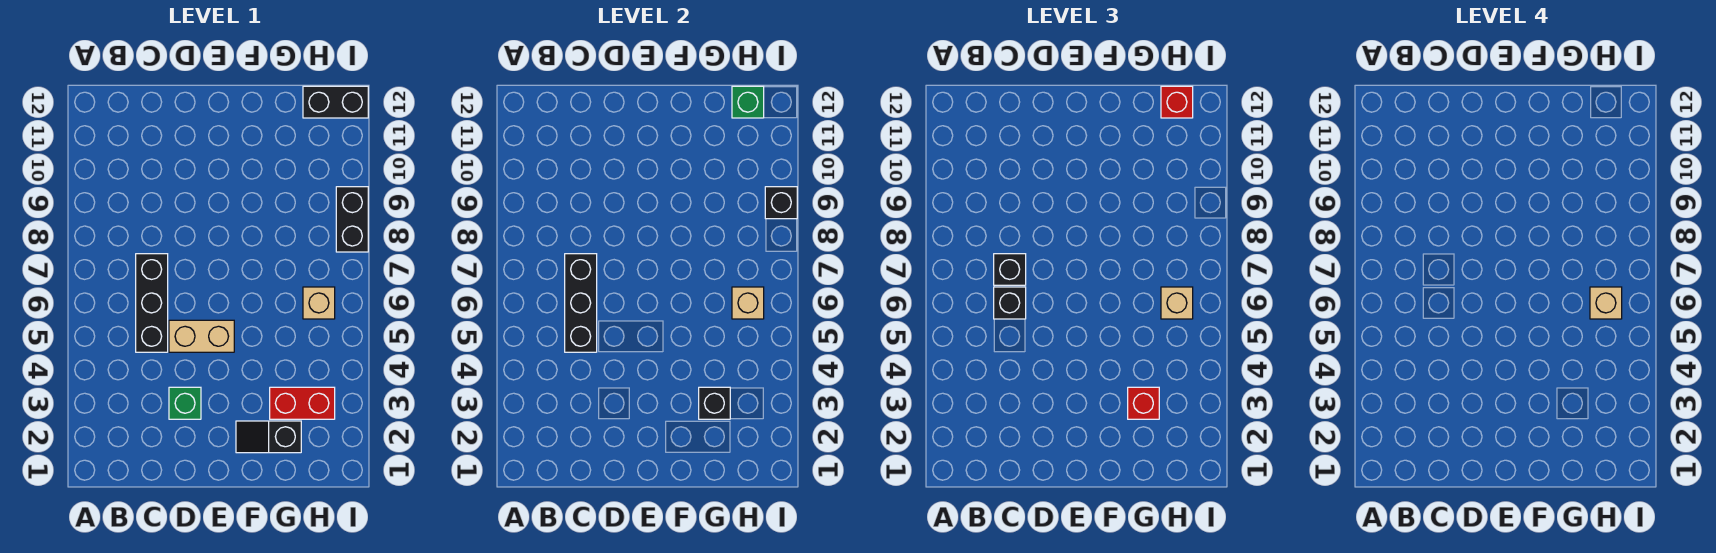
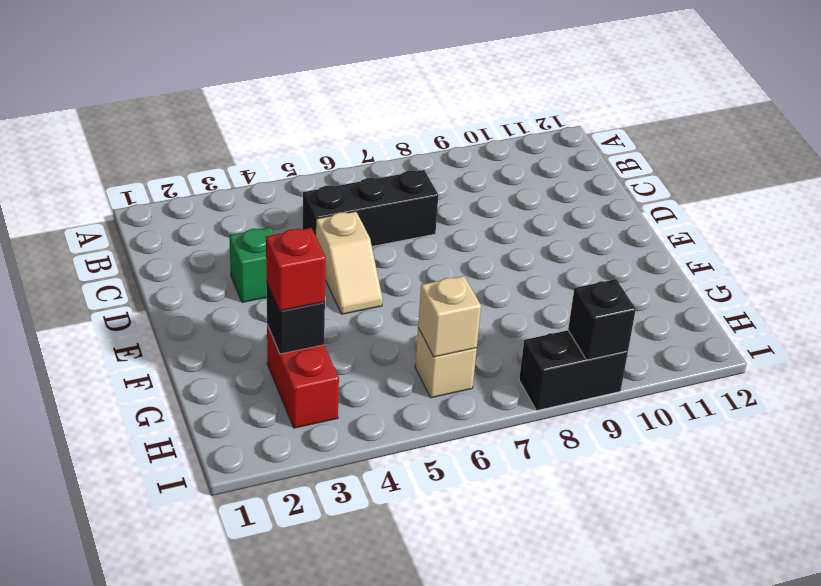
tan 1x2 slope [316,211,383,314] -> tan 1x2 brick [169,320,234,352]
none -> black 1x2 slope [236,421,301,453]
none -> black 1x2 brick [303,86,368,118]
none -> black 1x3 brick [565,254,597,352]

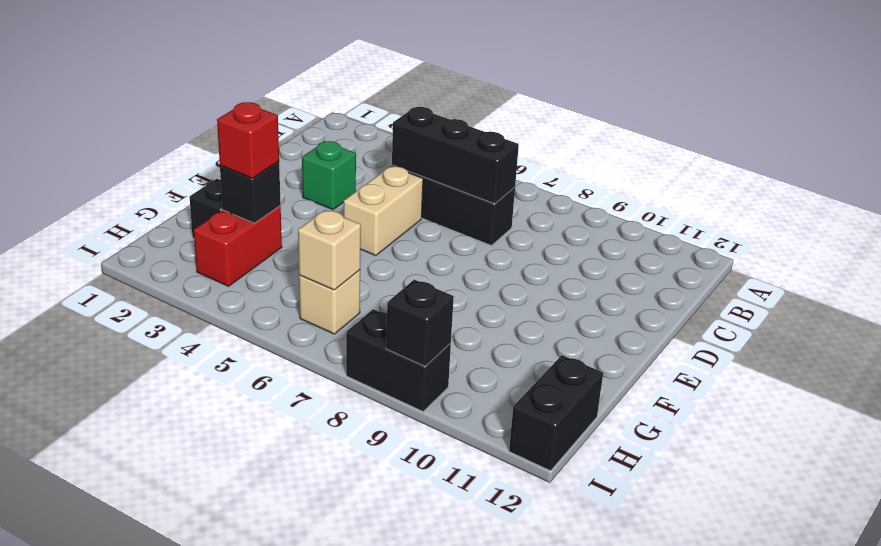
none -> green 1x1 brick [732,86,764,118]
none -> black 1x1 brick [994,287,1026,319]
none -> black 1x1 brick [994,254,1026,285]

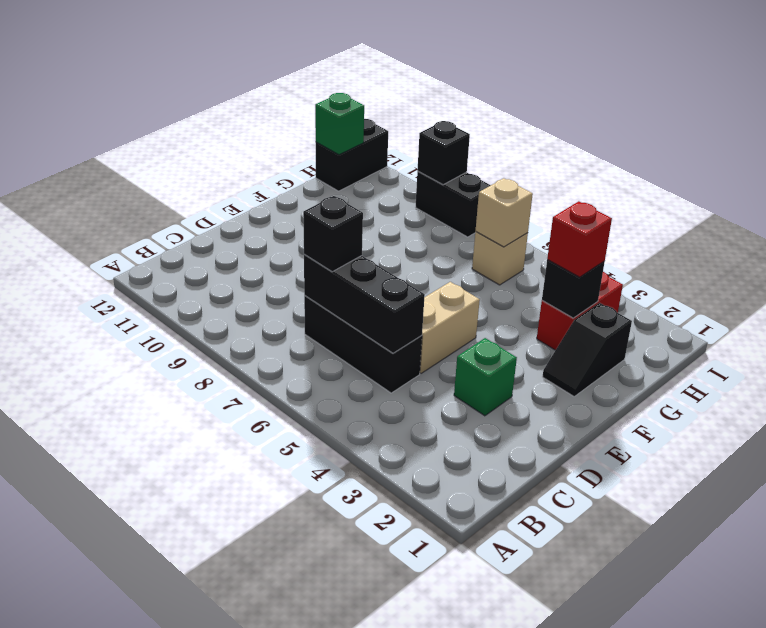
none -> black 1x1 brick [994,287,1026,319]
none -> tan 1x1 brick [1161,287,1193,319]
none -> red 1x1 brick [1161,86,1193,118]

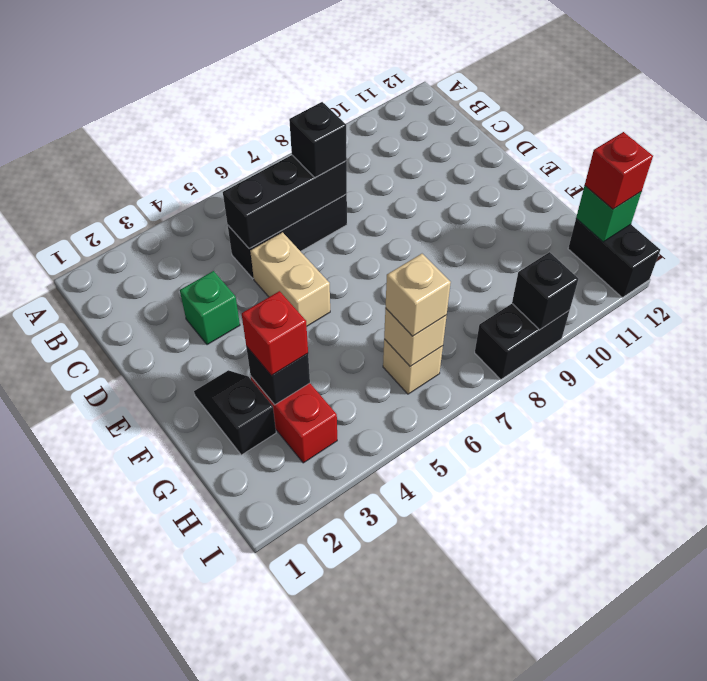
none -> black 1x1 brick [994,287,1026,319]
none -> tan 1x1 brick [1590,287,1622,319]

